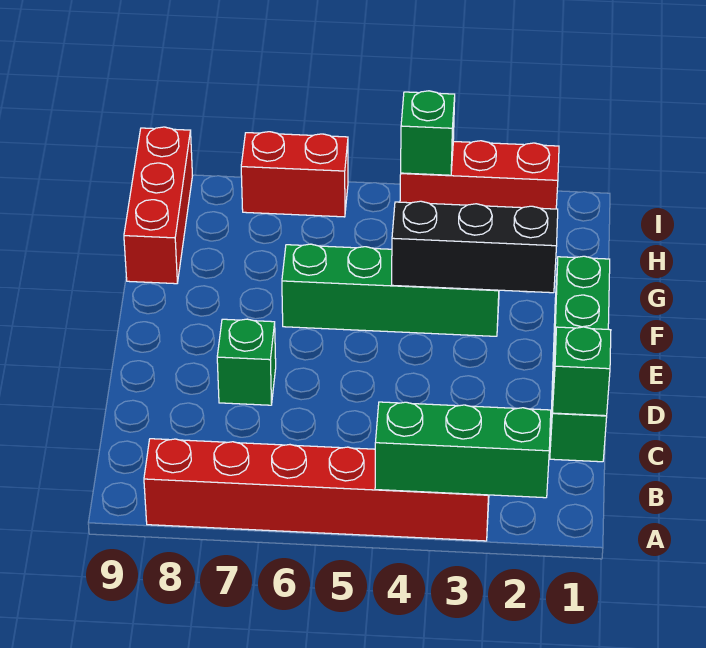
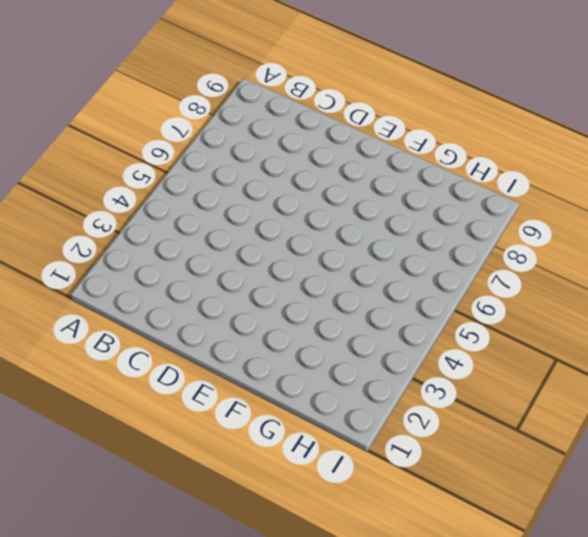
none -> red 1x6 brick [144,439,489,541]
none -> green 1x4 brick [550,256,610,462]

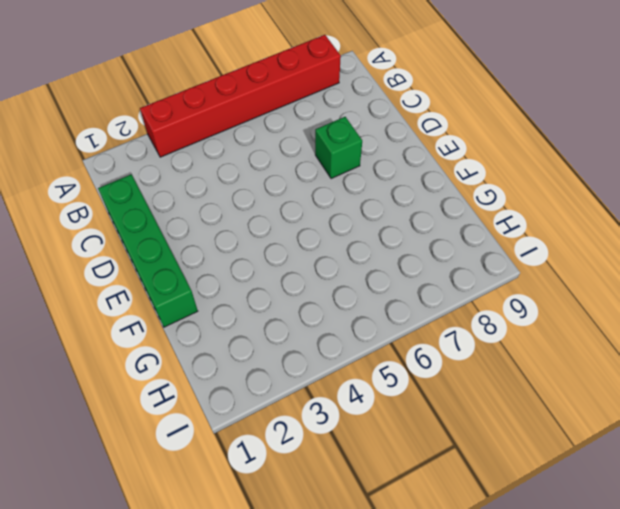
none -> green 1x4 brick [282,244,499,336]
none -> red 1x3 brick [124,127,192,284]

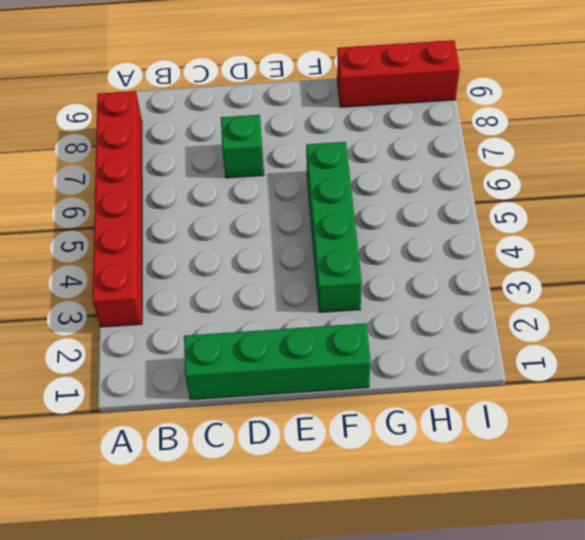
none -> red 1x3 brick [400,141,559,209]
none -> red 1x2 brick [241,132,348,217]

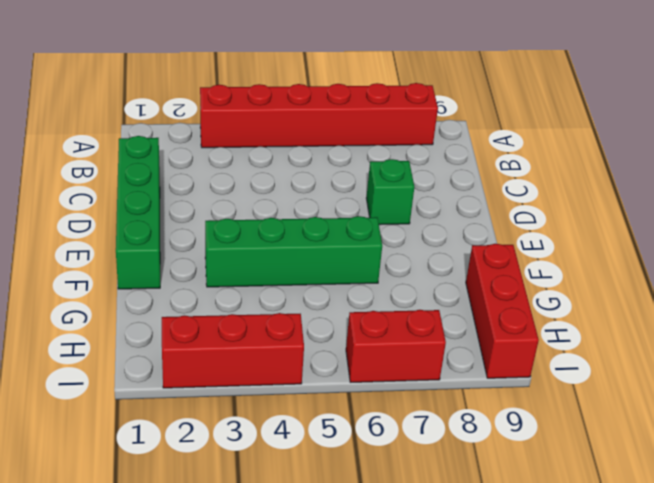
none -> green 1x3 brick [375,402,551,498]
none -> green 1x1 brick [552,327,611,416]

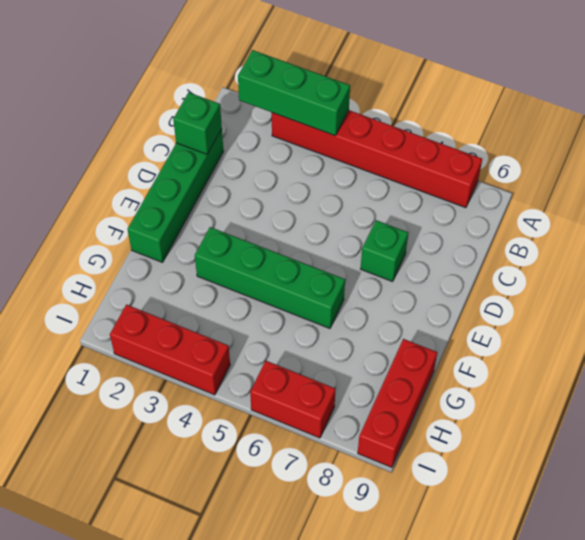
none -> black 1x3 brick [392,201,558,293]
none -> green 1x1 brick [401,91,455,175]

